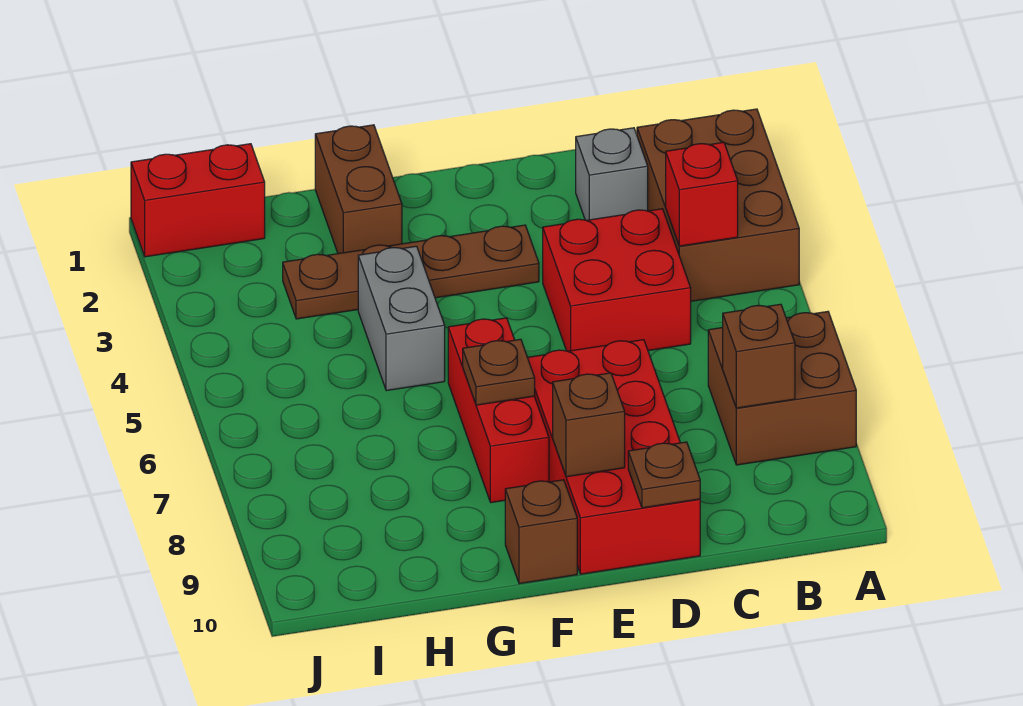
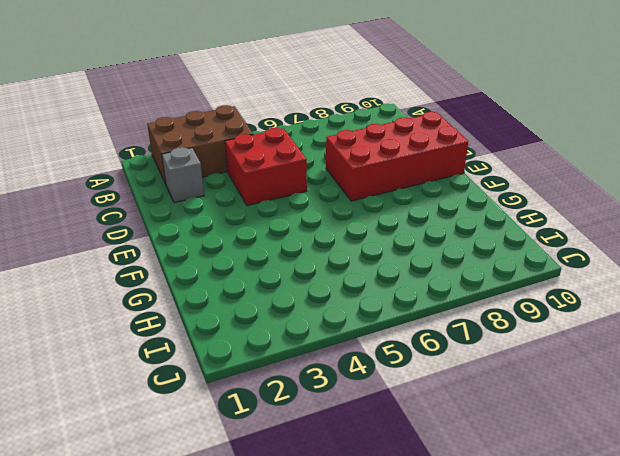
none -> brown 2x2 brick [708,311,856,465]
none -> brown 1x4 plate [283,225,539,319]
none -> red 1x3 brick [448,318,549,503]

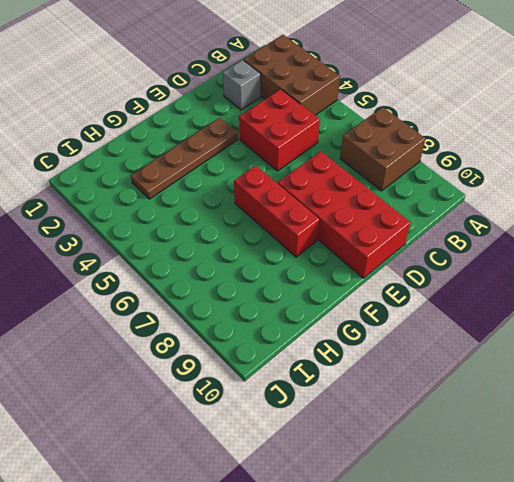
none -> brown 1x1 brick [505,480,577,584]
none -> brown 1x2 brick [315,125,402,254]
none -> grey 1x2 brick [358,246,445,391]

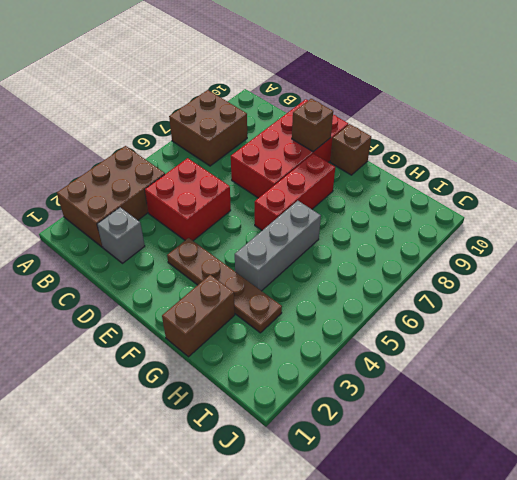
grey 1x3 brick [235,201,321,291] -> grey 1x2 brick [358,246,445,391]
none -> red 1x2 brick [131,144,265,257]
none -> red 1x1 brick [666,142,738,246]
none -> brown 1x1 brick [723,304,795,408]

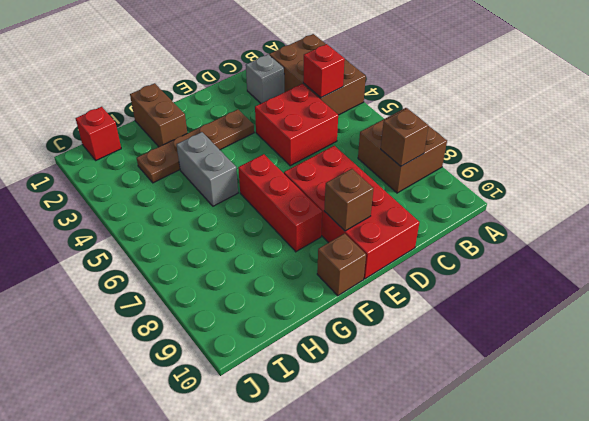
red 1x1 brick [76,107,121,160] -> red 1x2 brick [131,144,265,257]
none -> brown 1x1 plate [628,442,700,508]
none -> brown 1x1 plate [463,339,535,405]

